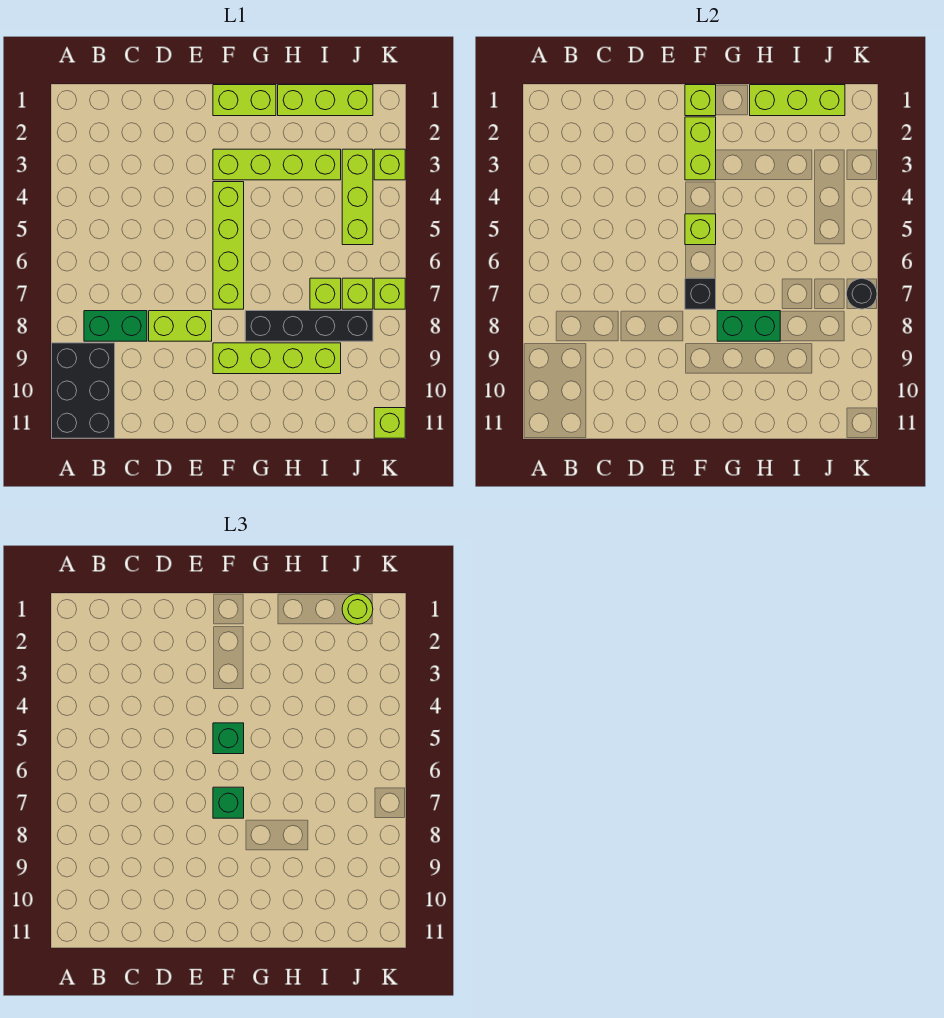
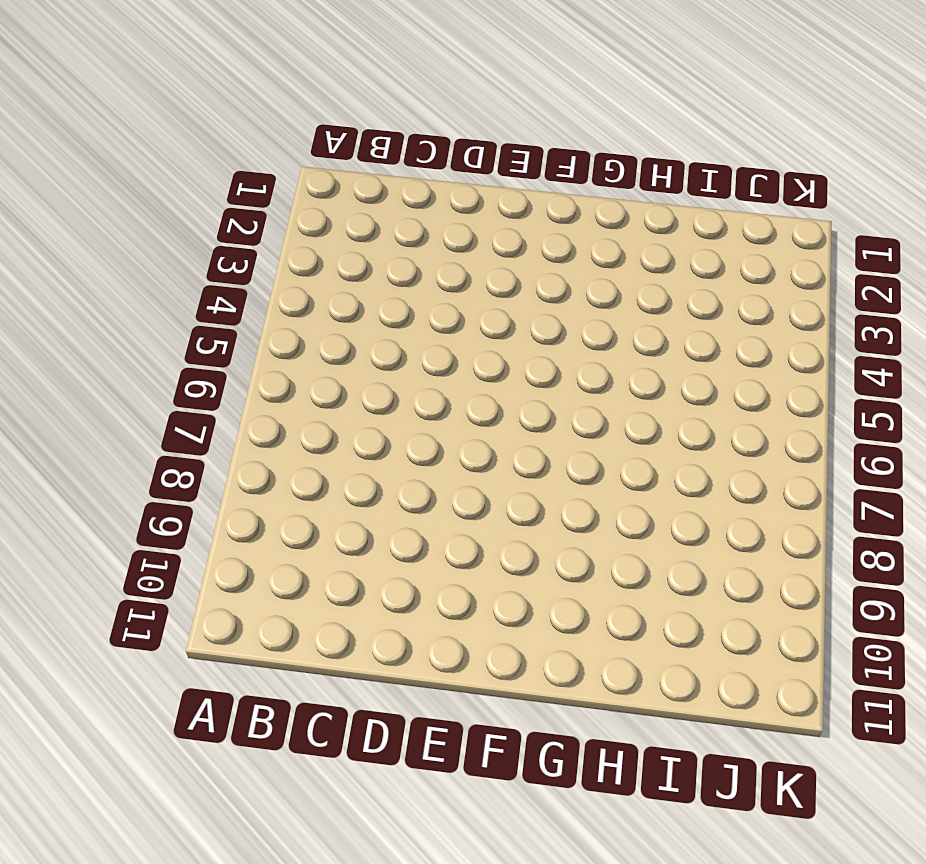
none -> black 2x3 brick [52,343,115,438]
none -> green 1x2 brick [84,311,147,341]
none -> lime 1x2 brick [149,311,212,341]

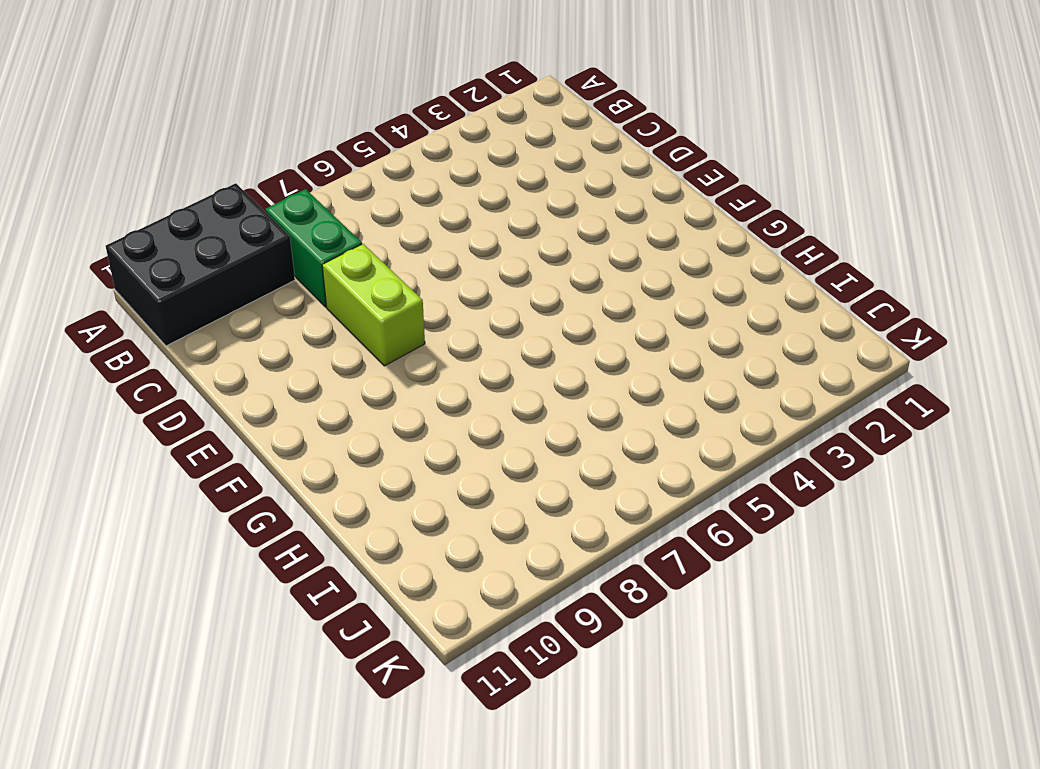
none -> lime 1x2 brick [213,85,276,116]
none -> lime 1x4 brick [213,149,341,180]
none -> lime 1x4 brick [213,182,244,309]

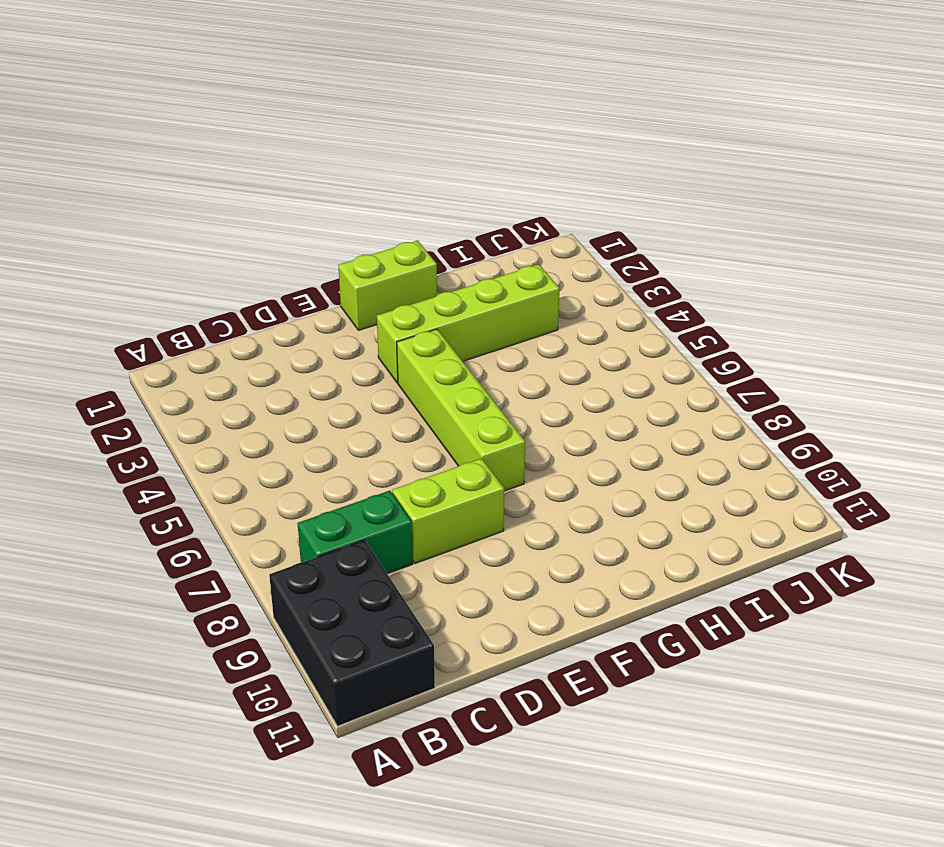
none -> lime 1x4 brick [213,343,341,374]
none -> black 1x4 brick [245,311,373,341]
none -> lime 1x3 brick [278,85,373,116]

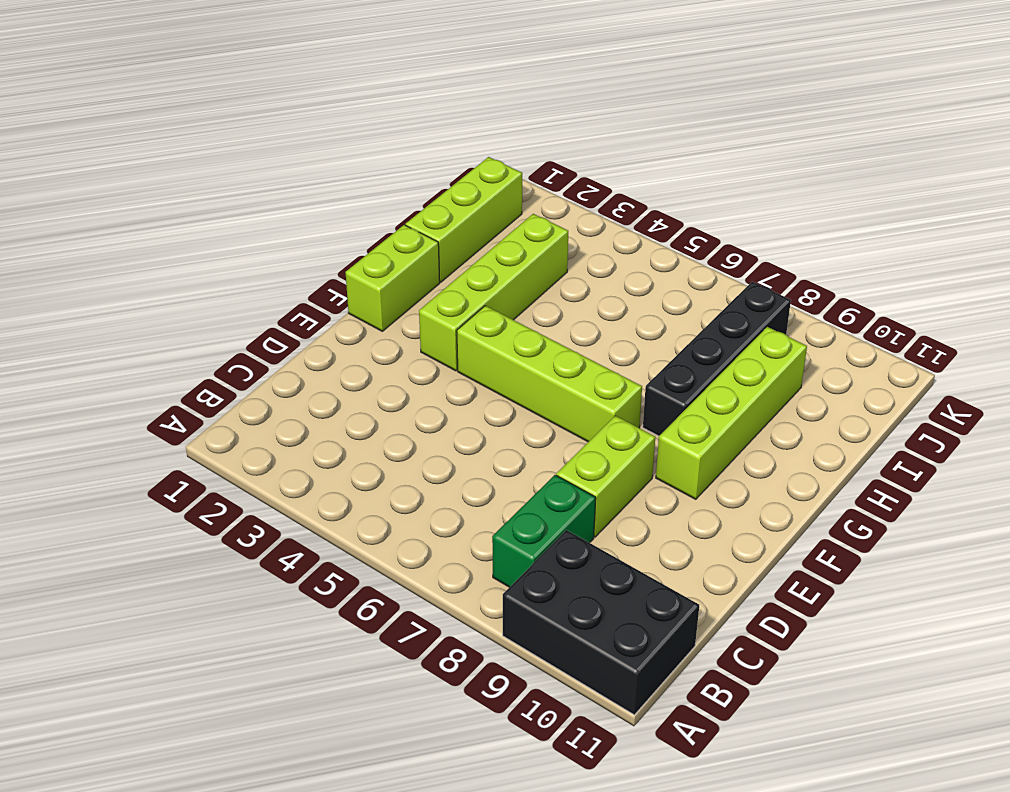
none -> lime 1x1 brick [310,278,341,309]
none -> lime 1x3 brick [342,149,373,245]
none -> lime 1x1 brick [342,278,373,309]

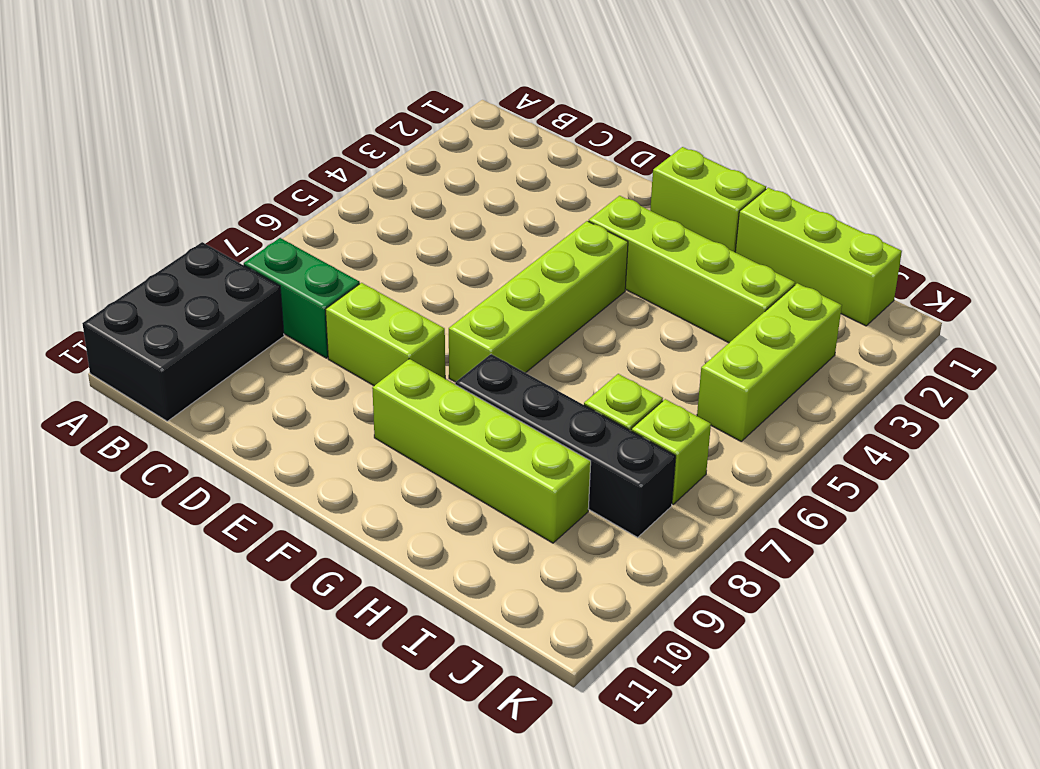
none -> lime 1x1 brick [374,149,405,180]
none -> lime 1x1 brick [374,278,405,309]
none -> lime 1x1 brick [374,408,405,438]

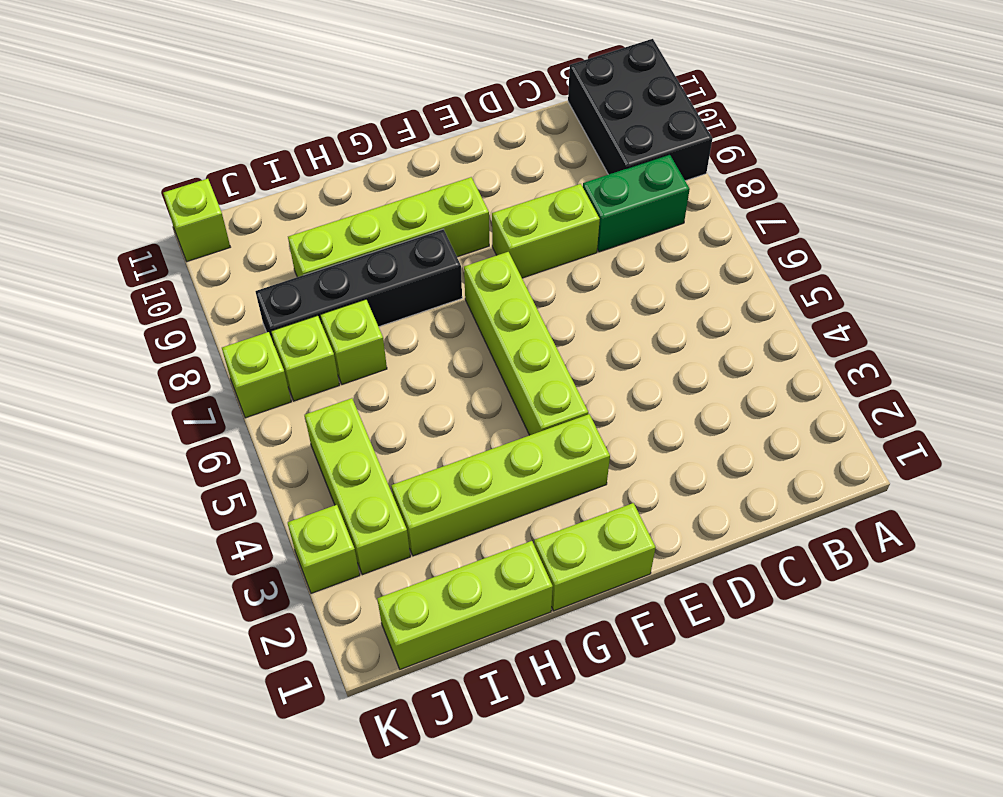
none -> lime 1x1 brick [685,85,716,116]
none -> lime 1x2 brick [685,117,716,180]
none -> lime 1x1 brick [685,214,716,245]

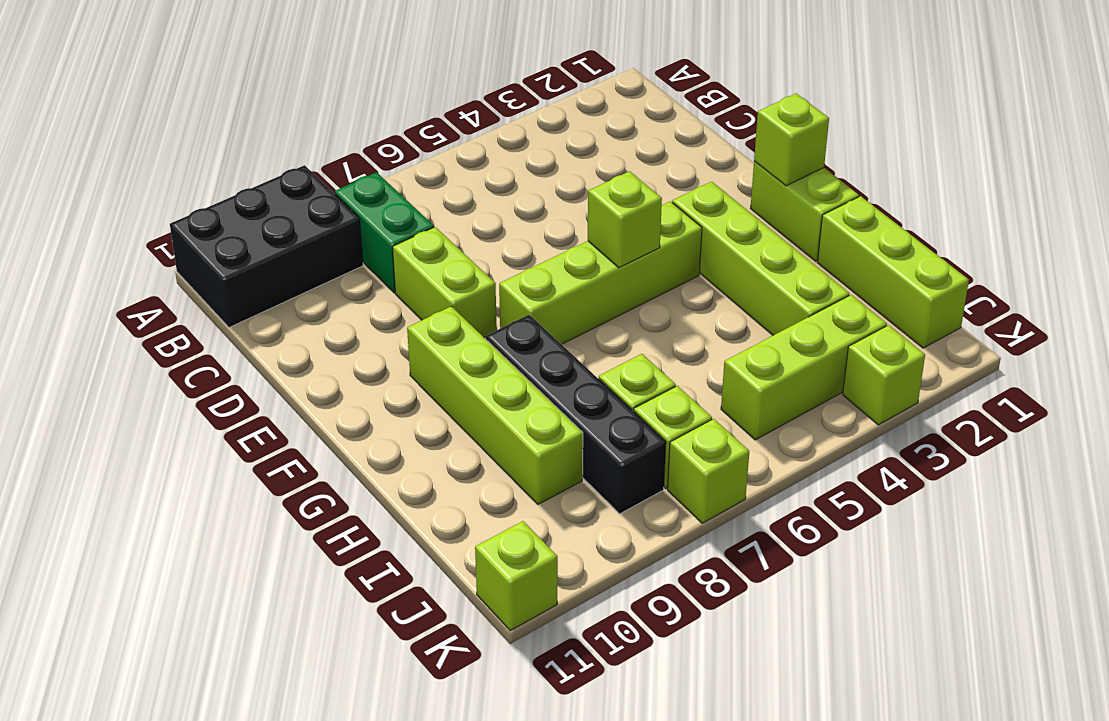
none -> lime 1x2 brick [685,117,716,180]
none -> black 1x1 brick [685,278,716,309]
none -> green 1x2 brick [717,311,780,341]

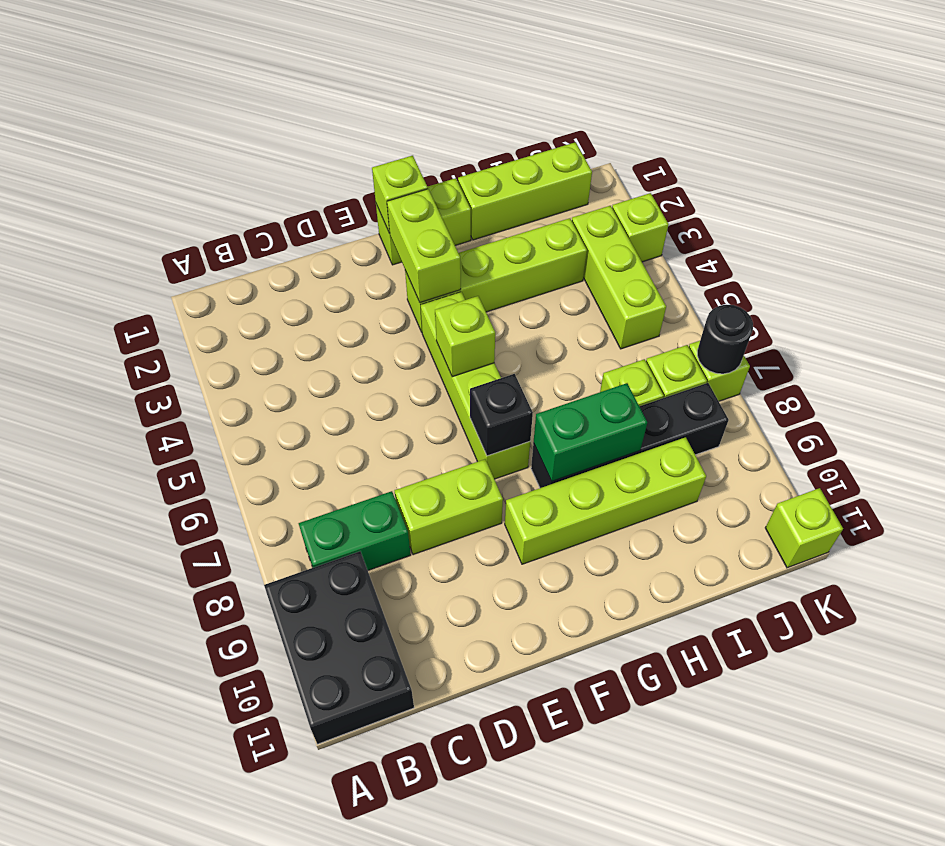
none -> lime 1x3 brick [750,85,845,116]
none -> green 1x1 brick [213,723,244,754]
none -> green 1x1 brick [213,787,244,818]

